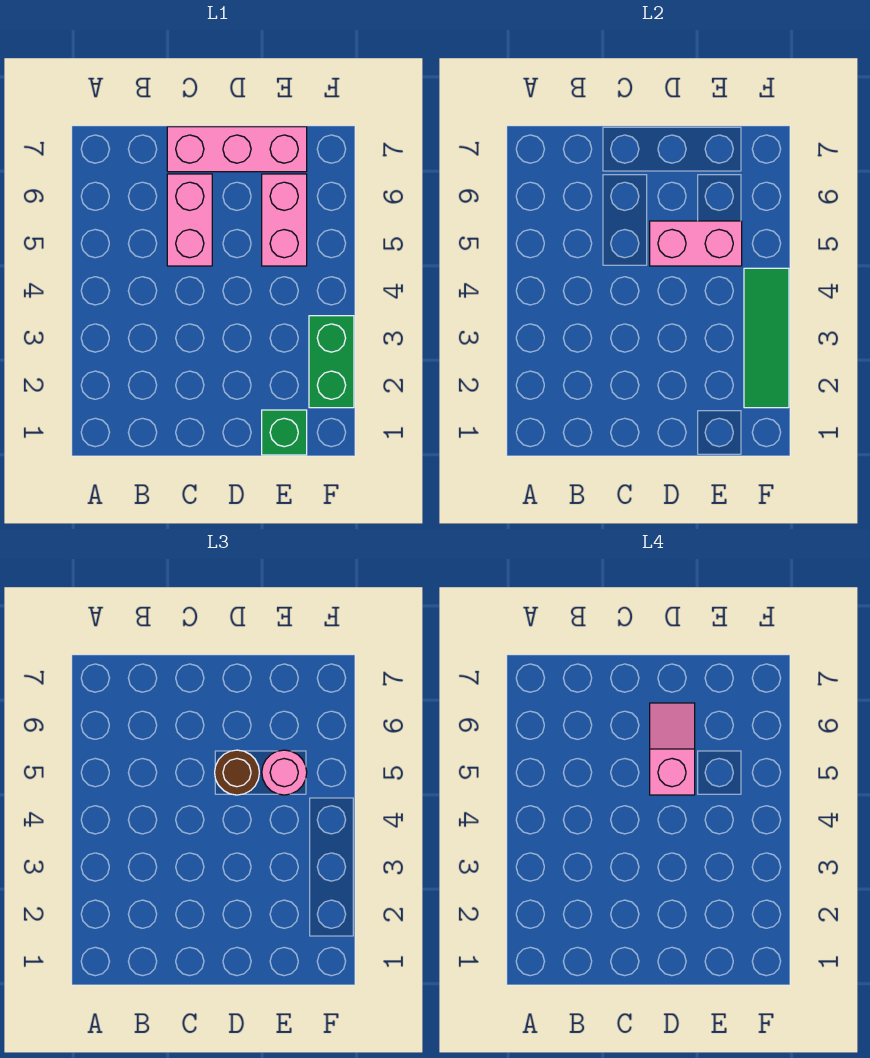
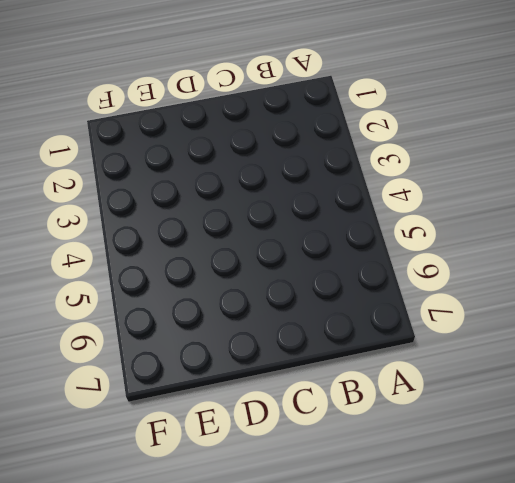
none -> pink 1x2 brick [167,174,212,266]
none -> pink 1x3 brick [167,127,307,172]

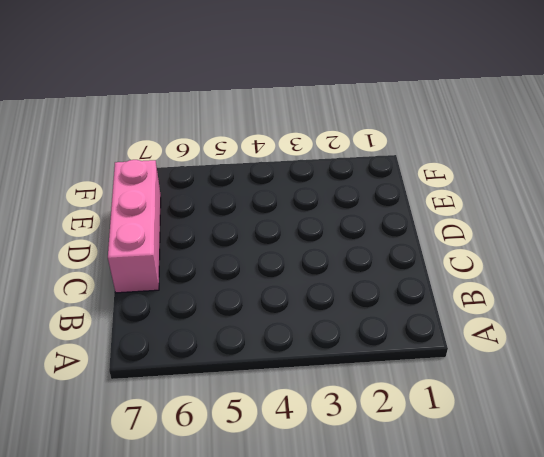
none -> pink 1x2 brick [167,174,212,266]
none -> green 1x1 brick [262,410,307,455]

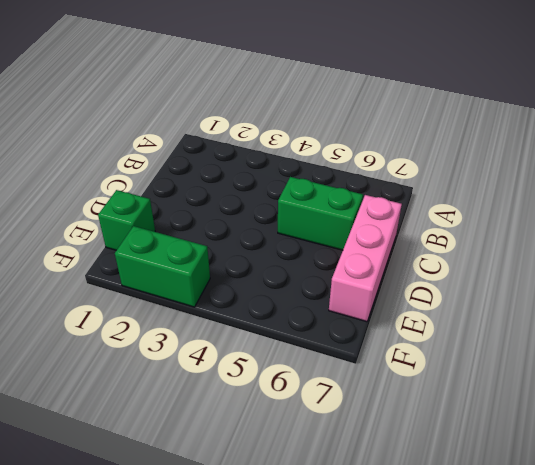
green 1x2 brick [278,177,363,250] -> pink 1x2 brick [167,174,212,266]
none -> pink 1x2 brick [262,174,307,266]
none -> pink 1x2 brick [650,221,742,266]

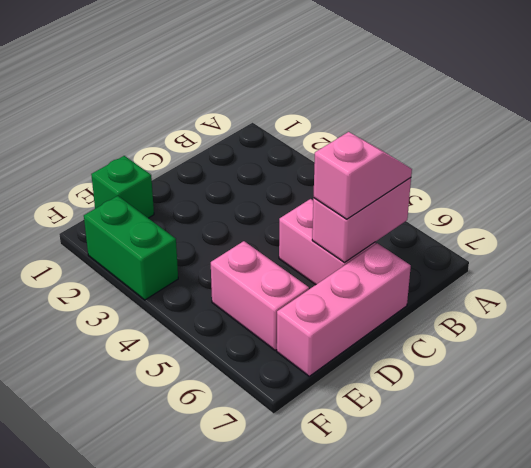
pink 1x2 brick [312,178,411,262] -> pink 1x2 brick moved to [650,221,742,266]
pink 1x2 slope [314,132,412,219] -> pink 1x2 slope turned to [650,703,695,795]
none -> green 1x3 tile [744,268,789,408]
none -> brown 1x1 round brick [215,750,259,795]

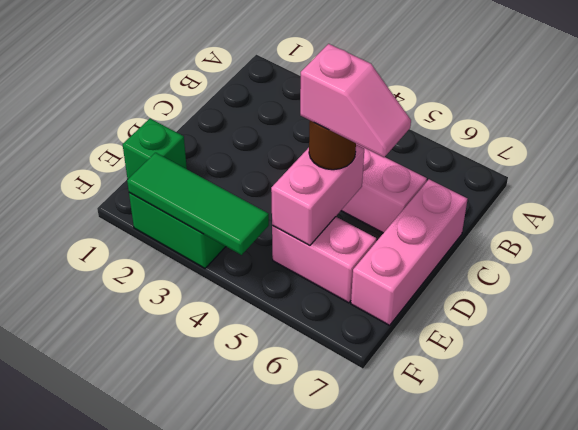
none -> pink 1x1 round brick [262,750,307,795]

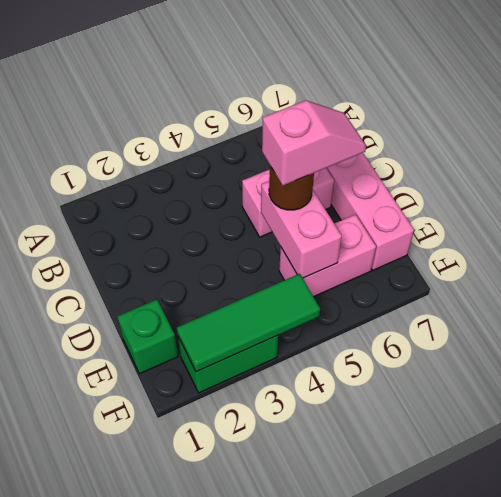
none -> pink 1x1 round brick [262,750,307,795]

